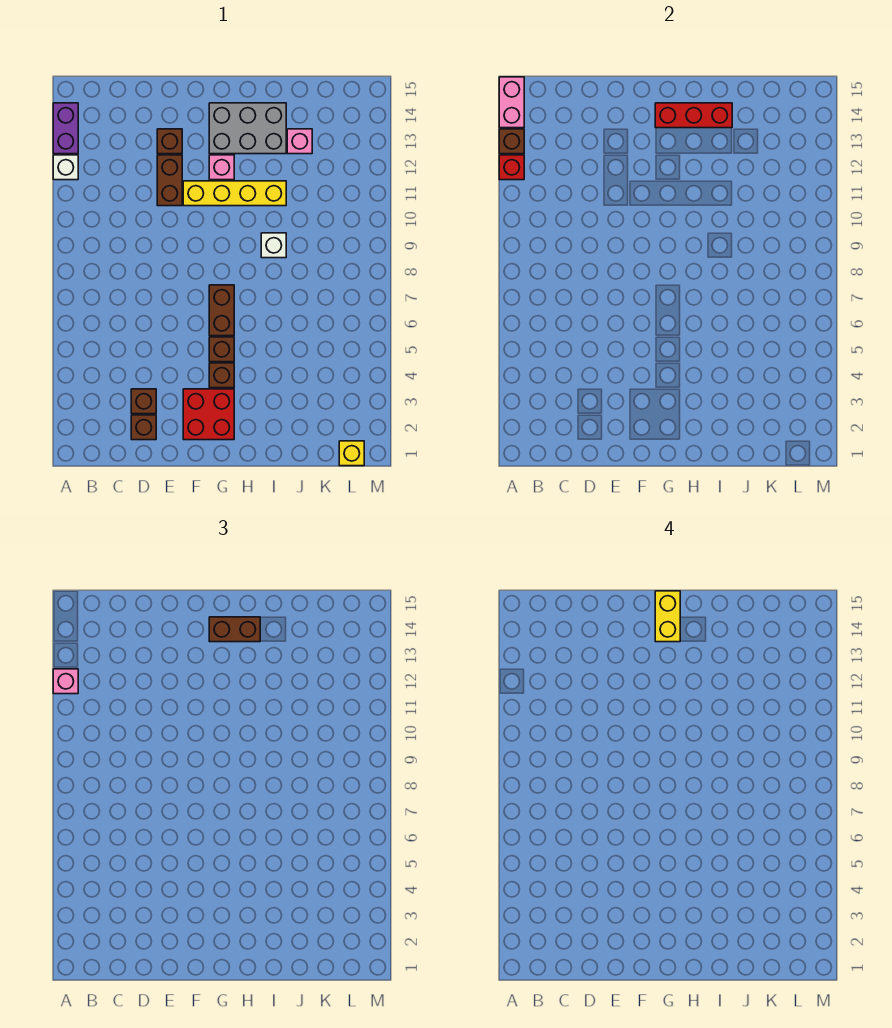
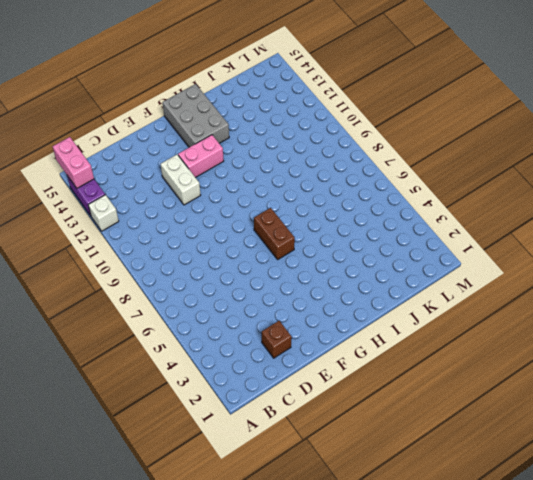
white 1x2 brick [161,155,201,205] -> brown 1x2 brick [157,155,182,206]
pink 1x2 brick [178,135,224,178] -> pink 1x1 brick [209,155,234,180]
grey 2x3 brick [163,84,229,147] -> grey 2x3 brick turned to [209,103,286,154]
none -> brown 1x1 brick [131,389,156,414]
none -> brown 1x1 brick [157,129,182,154]
none -> red 2x2 brick [183,389,234,440]

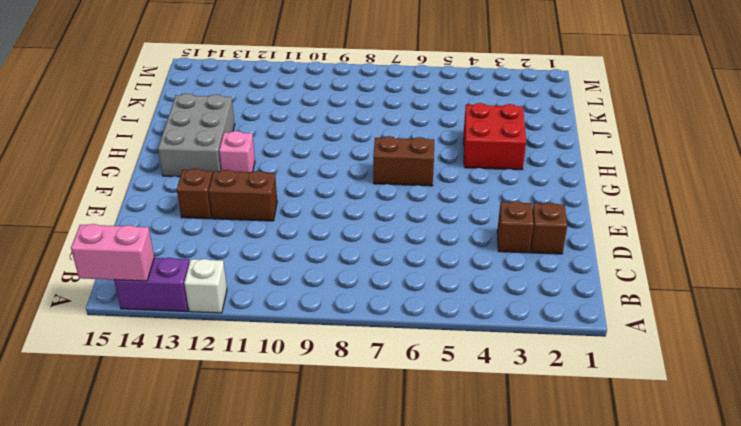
red 2x2 brick [464,103,526,170] -> red 2x2 brick moved to [183,389,234,440]
none -> yellow 1x4 brick [183,181,286,206]
none -> brown 1x1 brick [209,363,234,388]
none -> brown 1x1 brick [209,337,234,362]

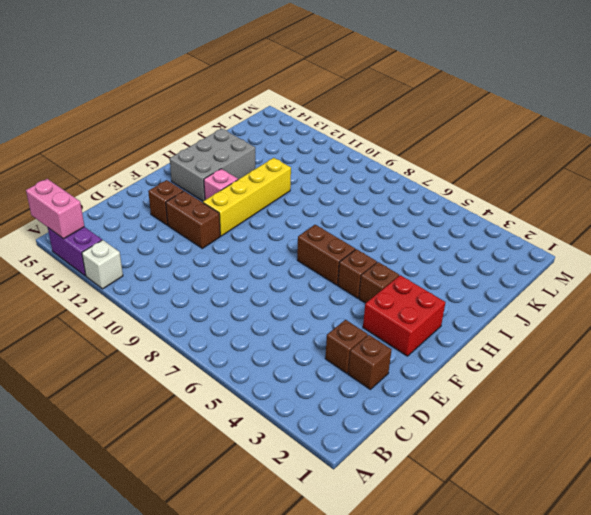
none -> white 1x1 brick [261,233,286,258]
none -> pink 1x1 brick [287,129,312,154]
none -> yellow 1x1 brick [339,441,364,466]

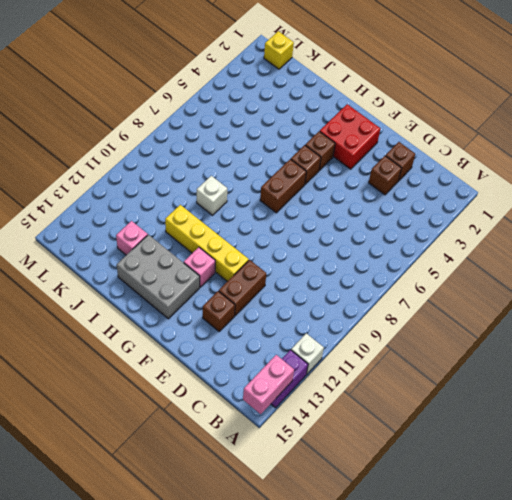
none -> red 1x1 brick [499,155,524,180]
none -> brown 1x1 brick [499,129,524,154]
none -> red 1x3 brick [655,103,732,128]

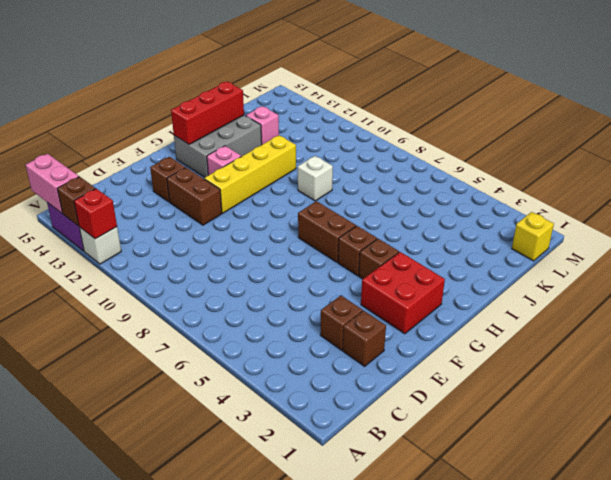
none -> pink 1x1 brick [53,669,78,694]
none -> brown 1x2 brick [209,617,260,642]
none -> yellow 1x2 brick [655,591,680,642]

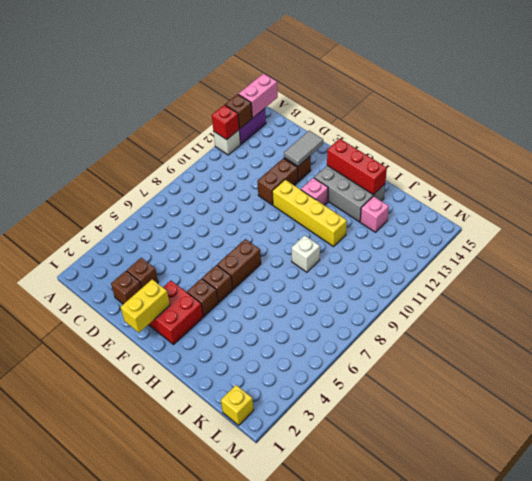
grey 1x2 tile [284,131,323,166] -> none
yellow 1x2 brick [121,279,170,333] -> yellow 1x2 brick moved to [655,591,680,642]
none -> pink 1x1 brick [53,669,78,694]
none -> brown 1x2 brick [209,617,260,642]

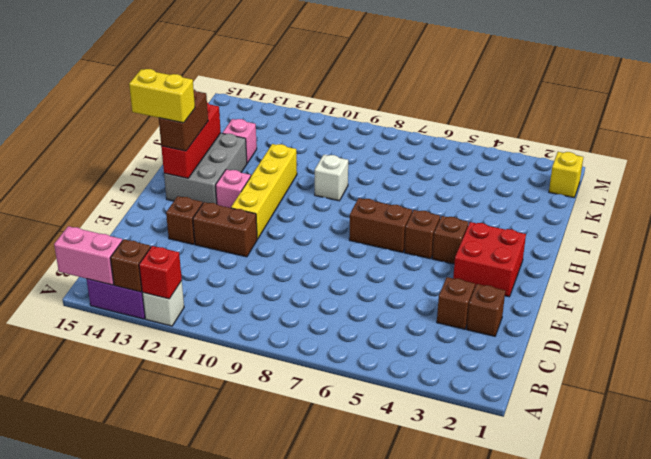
none -> pink 1x1 brick [53,669,78,694]

